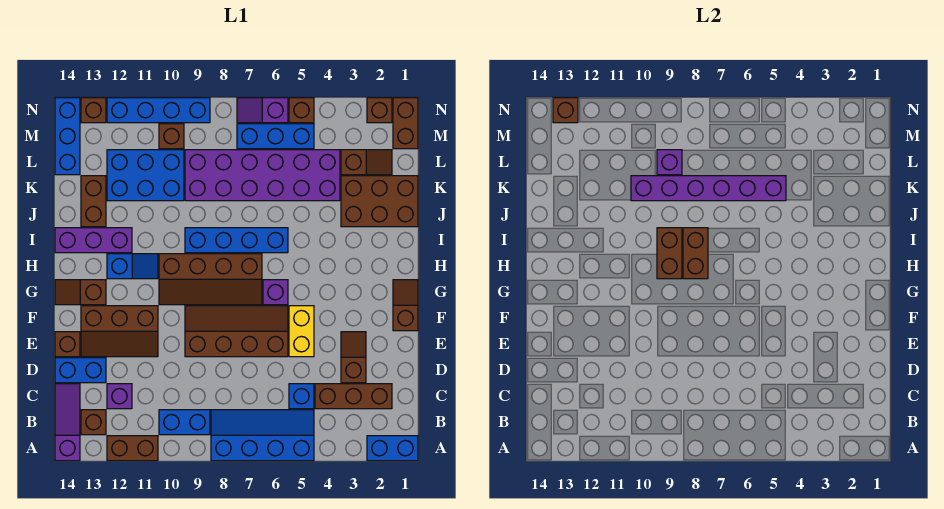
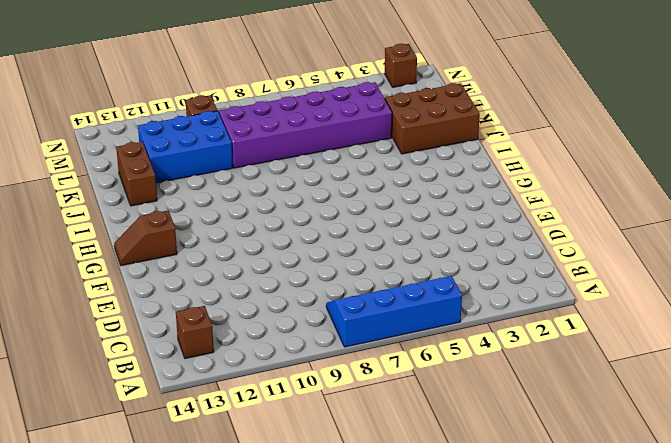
none -> blue 1x2 brick [367,436,418,461]
none -> brown 1x2 brick [107,436,158,461]
none -> purple 1x3 slope [55,384,80,461]
none -> blue 1x2 brick [159,410,210,435]

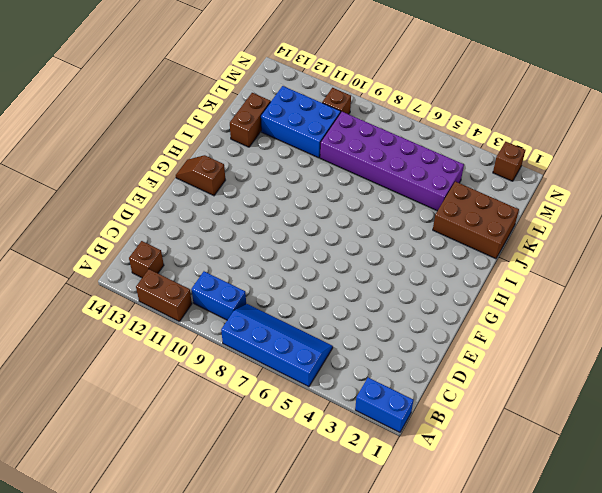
none -> purple 1x3 slope [55,384,80,461]
none -> brown 1x3 brick [315,384,392,409]
none -> blue 1x1 brick [289,384,314,409]
none -> purple 1x1 brick [107,384,132,409]

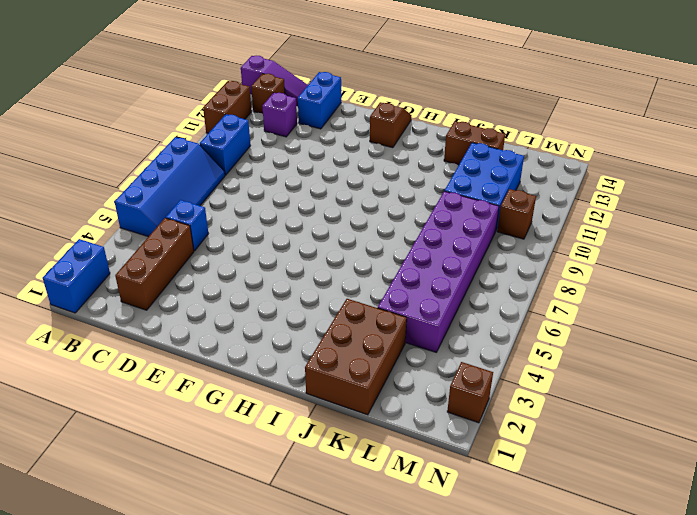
none -> brown 1x2 slope [341,332,366,383]
none -> yellow 1x2 brick [289,306,314,357]
none -> brown 2x4 slope [185,306,288,357]
none -> brown 2x3 slope [81,306,158,357]

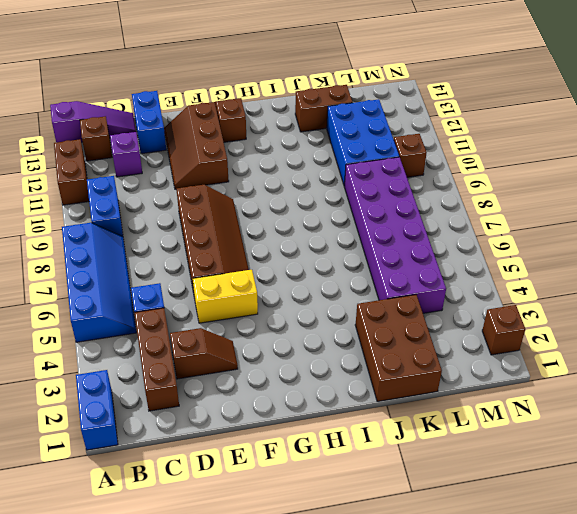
none -> brown 1x1 brick [55,332,80,357]
none -> brown 1x2 slope [393,280,418,331]
none -> purple 1x1 brick [263,280,288,305]
none -> brown 2x4 slope [159,254,262,305]

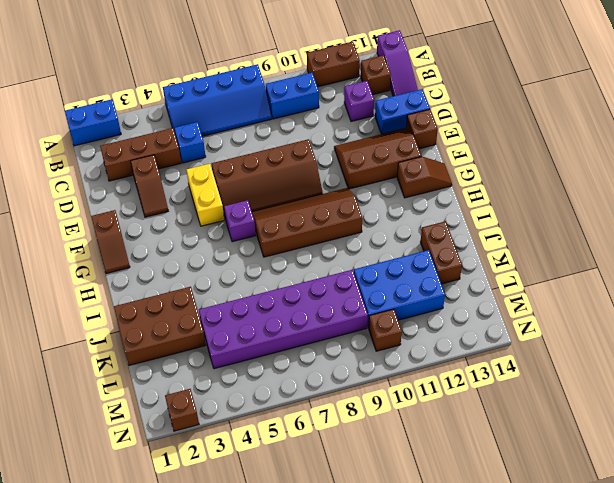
none -> blue 1x2 slope [107,254,158,279]
none -> blue 1x4 brick [185,228,288,253]
none -> purple 1x3 brick [55,228,132,253]
none -> brown 1x2 slope [341,150,392,175]

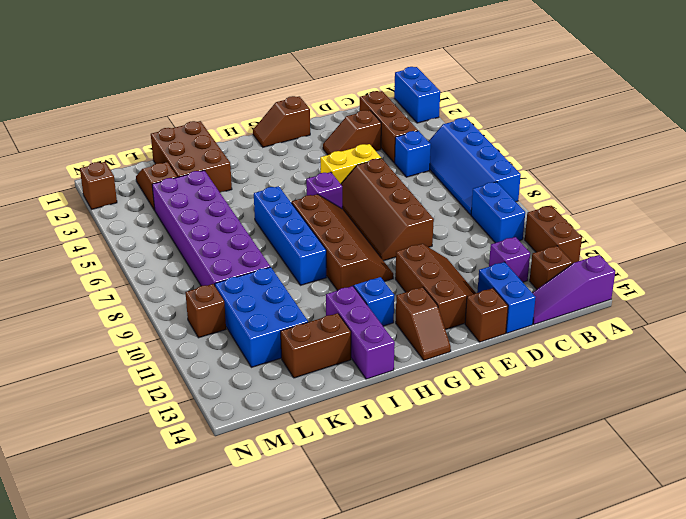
none -> blue 1x3 brick [55,98,80,175]
none -> brown 1x2 brick [393,98,418,149]
none -> blue 1x3 brick [237,124,314,149]
none -> brown 1x1 brick [289,98,314,123]

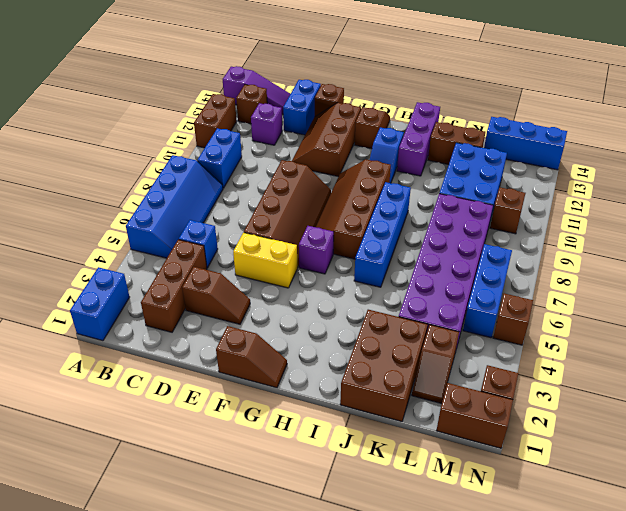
none -> purple 1x2 slope [237,98,288,123]
none -> blue 1x4 brick [107,98,210,123]
none -> brown 1x1 brick [81,98,106,123]
none -> brown 1x2 brick [683,228,708,279]

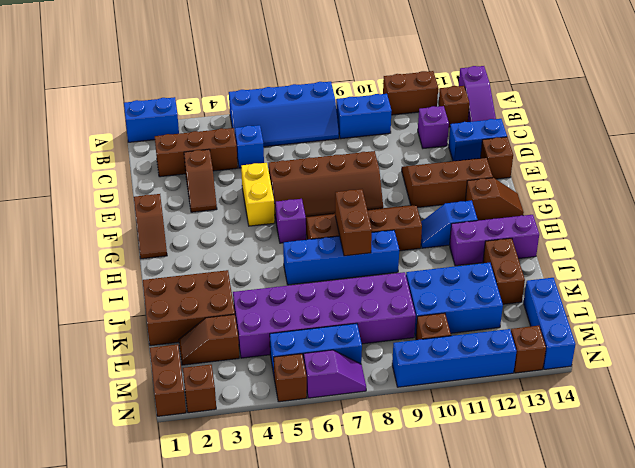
none -> brown 1x2 brick [657,228,682,279]
none -> purple 1x6 brick [631,176,786,201]
none -> purple 1x1 brick [657,150,682,175]
none -> brown 1x1 brick [553,98,578,123]

